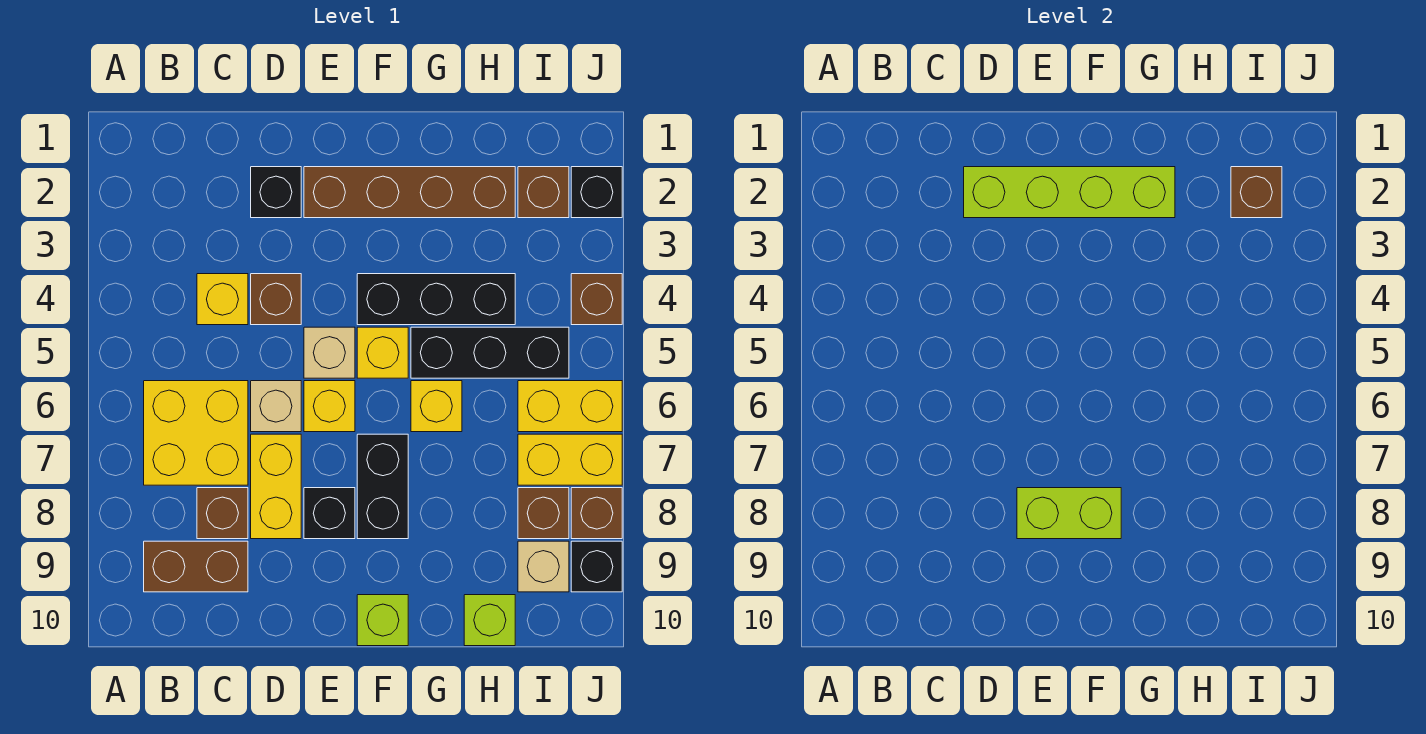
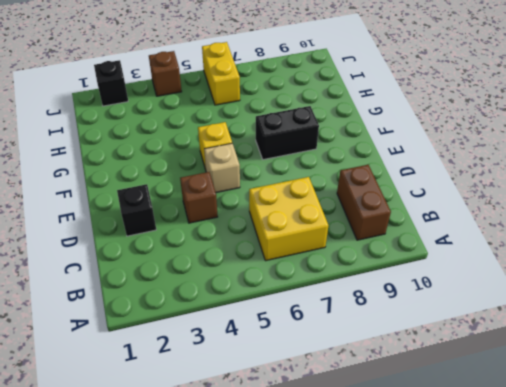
none -> yellow 1x1 brick [197,274,248,325]
none -> brown 1x1 brick [197,488,248,539]
none -> tan 1x1 brick [251,381,301,432]
none -> yellow 1x2 brick [251,434,301,539]

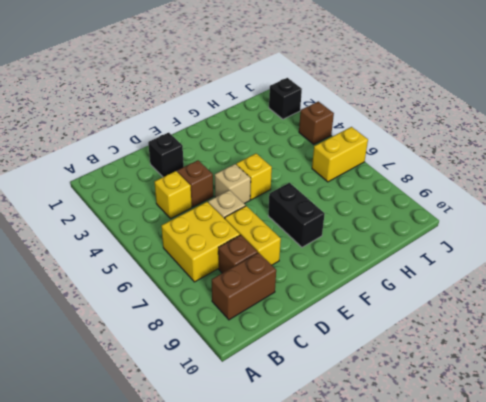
none -> brown 1x4 brick [304,167,515,218]
none -> yellow 1x1 brick [304,381,355,432]
none -> black 1x1 brick [304,488,355,539]
none -> black 1x3 brick [357,274,515,325]

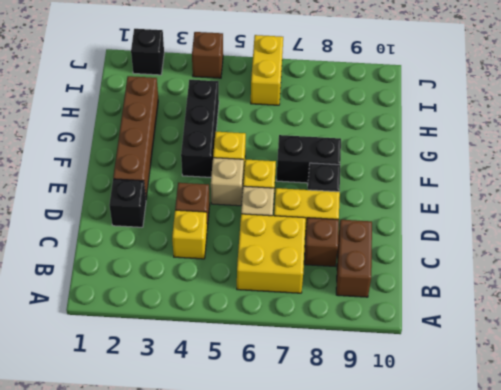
none -> lime 1x1 brick [357,595,408,646]
none -> black 1x3 brick [411,327,569,378]
none -> yellow 1x1 brick [411,381,462,432]
none -> lime 1x1 brick [464,595,515,646]

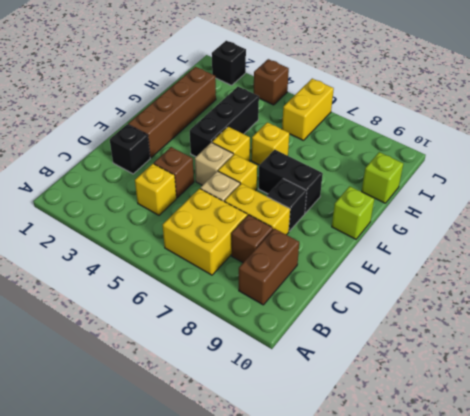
none -> black 1x3 brick [411,327,569,378]
none -> brown 1x1 brick [518,167,569,218]
none -> yellow 1x2 brick [518,434,622,485]
none -> brown 1x1 brick [518,488,569,539]

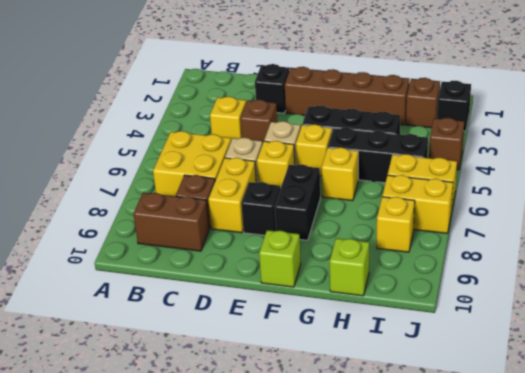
yellow 1x1 brick [377,197,415,252] -> brown 1x1 brick [518,488,569,539]
none -> tan 1x1 brick [518,541,569,592]
none -> brown 1x1 brick [571,488,622,539]
none -> black 1x1 brick [571,541,622,592]
none -> lime 1x4 brick [964,167,1175,218]

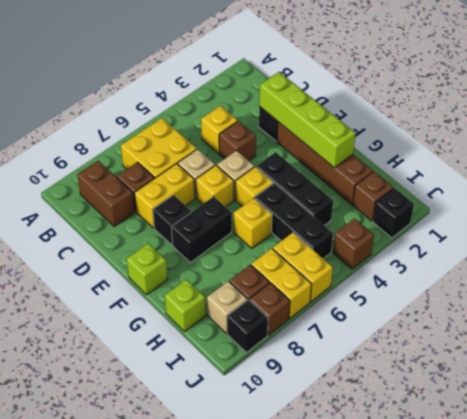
none -> lime 1x2 brick [1017,488,1121,539]
none -> brown 1x1 brick [1231,167,1282,218]

